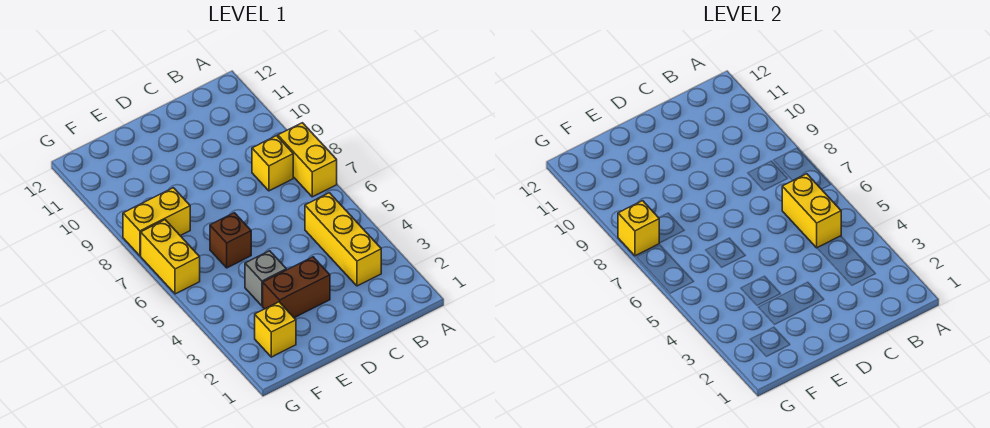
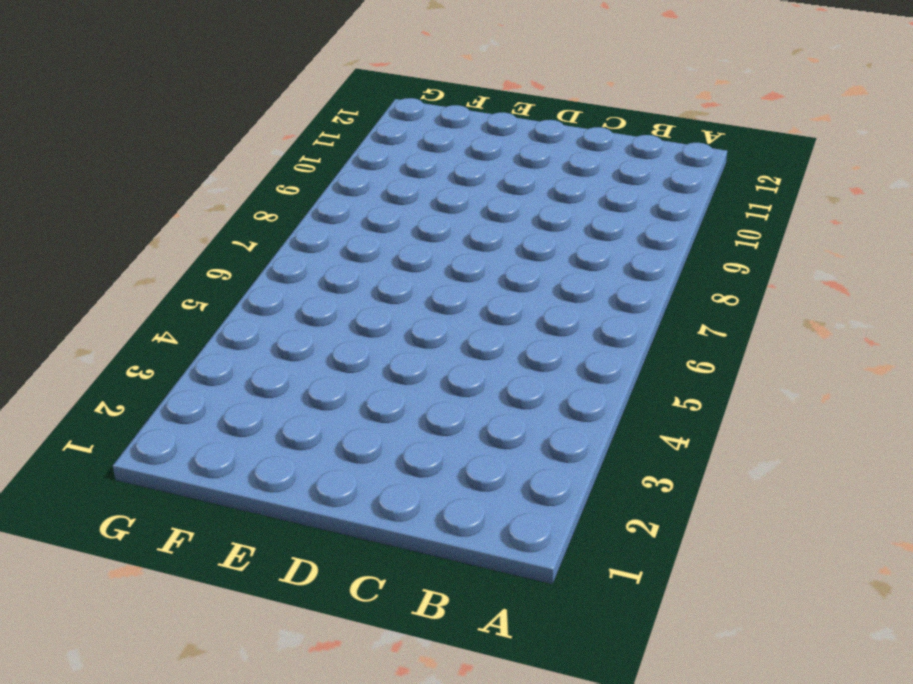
none -> yellow 1x2 brick [278,123,337,197]
none -> yellow 1x3 brick [305,193,381,286]

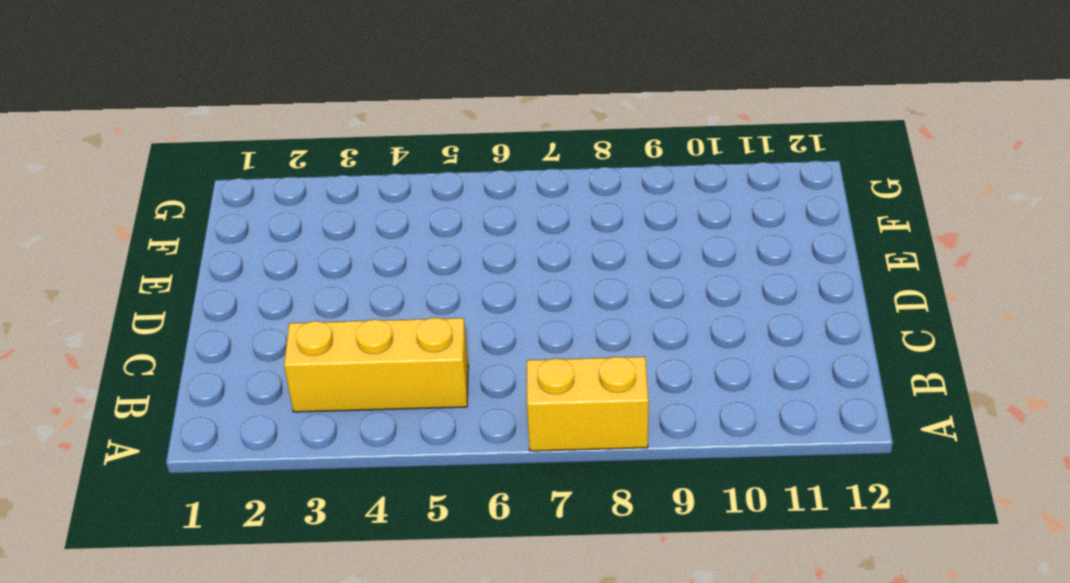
none -> yellow 1x1 brick [252,136,293,191]
none -> brown 1x2 brick [263,257,330,318]

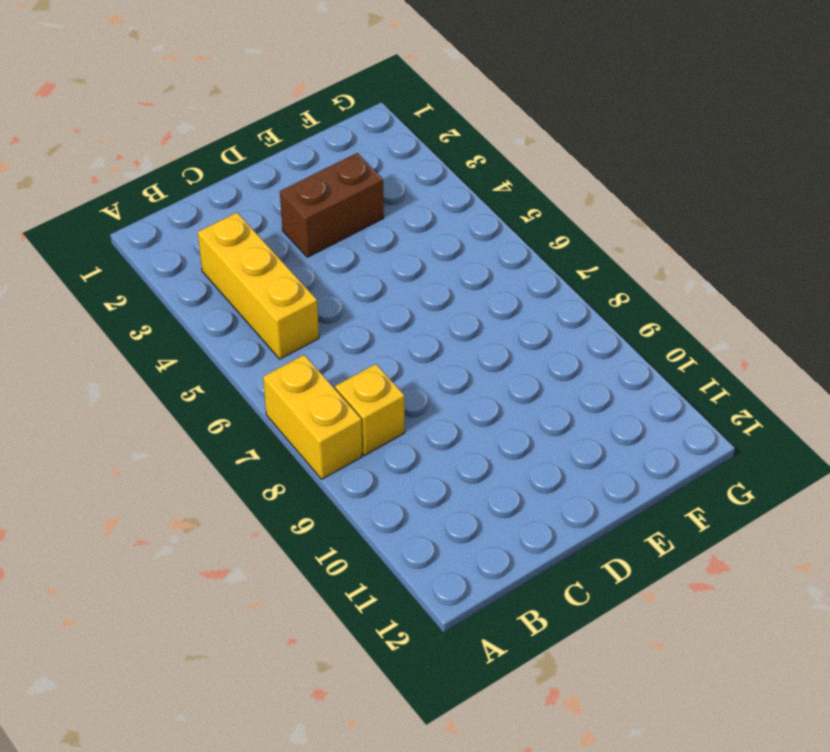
none -> grey 1x1 brick [245,251,286,306]
none -> brown 1x1 brick [210,213,251,268]

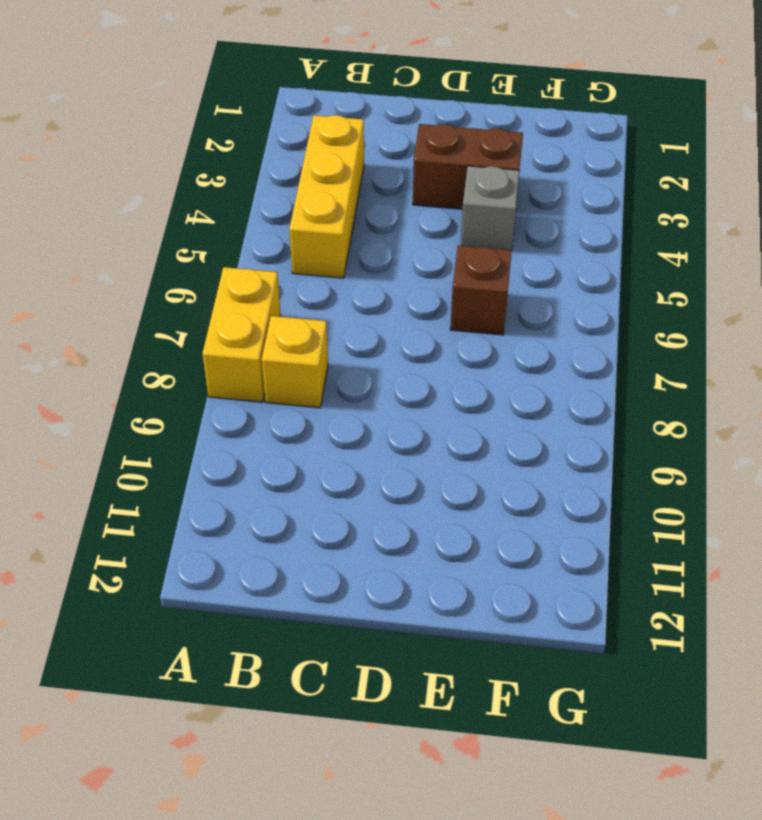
none -> yellow 1x1 brick [255,302,296,357]
none -> yellow 1x2 brick [123,188,190,256]

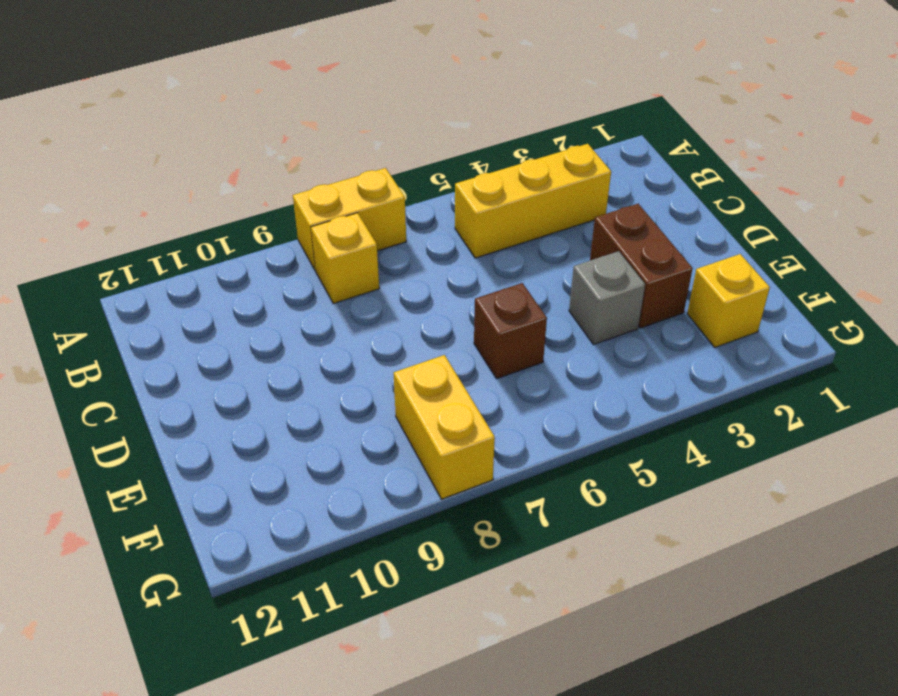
none -> yellow 1x2 brick [141,220,200,294]
none -> yellow 1x2 brick [782,174,841,248]

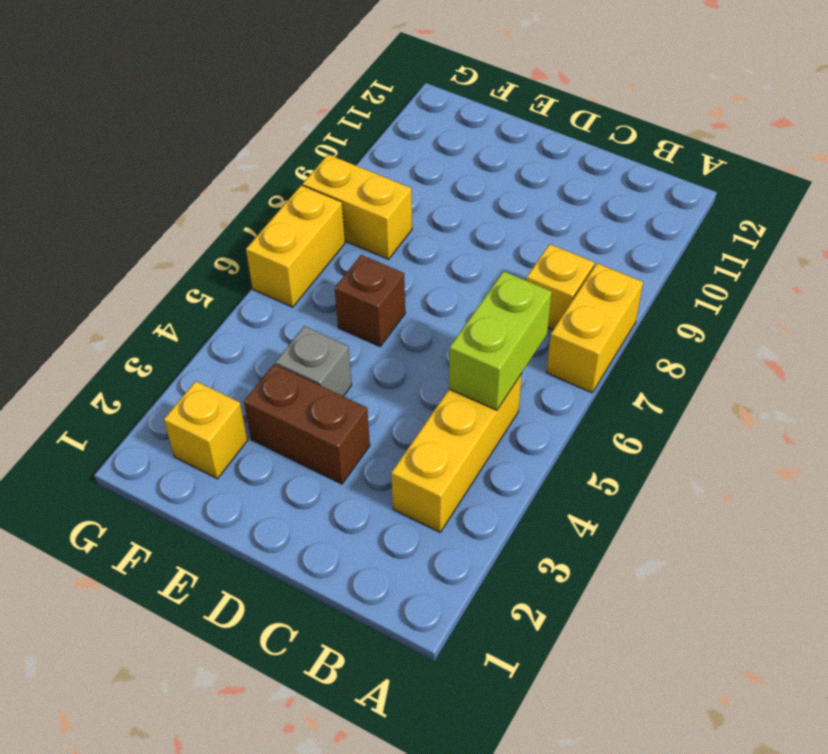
lime 1x2 brick [449,271,552,410] -> yellow 1x2 brick [782,174,841,248]
none -> yellow 1x1 brick [618,201,659,256]

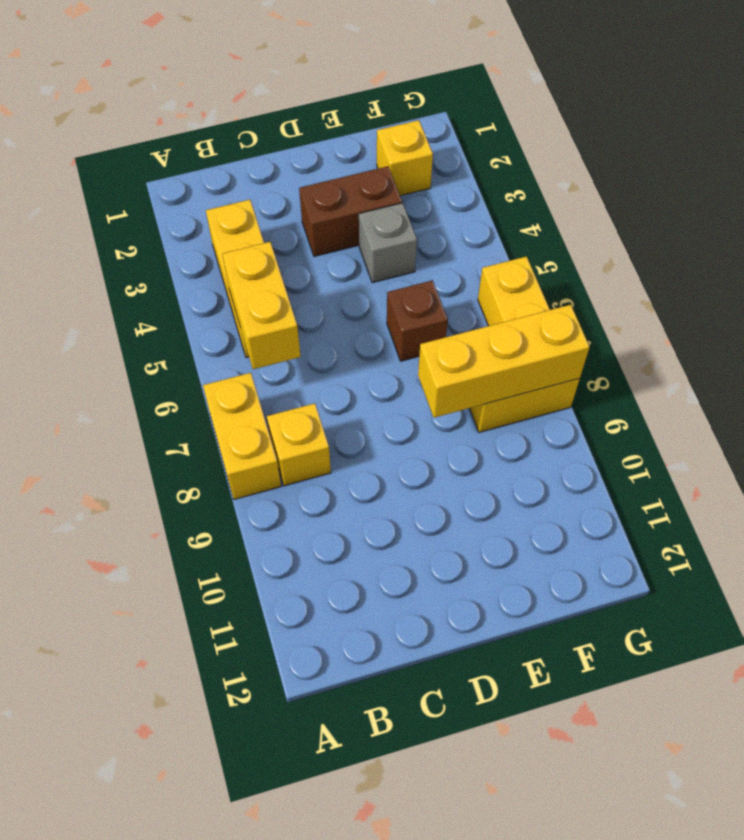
yellow 1x3 brick [418,305,590,418] -> yellow 1x1 brick [618,201,659,256]

